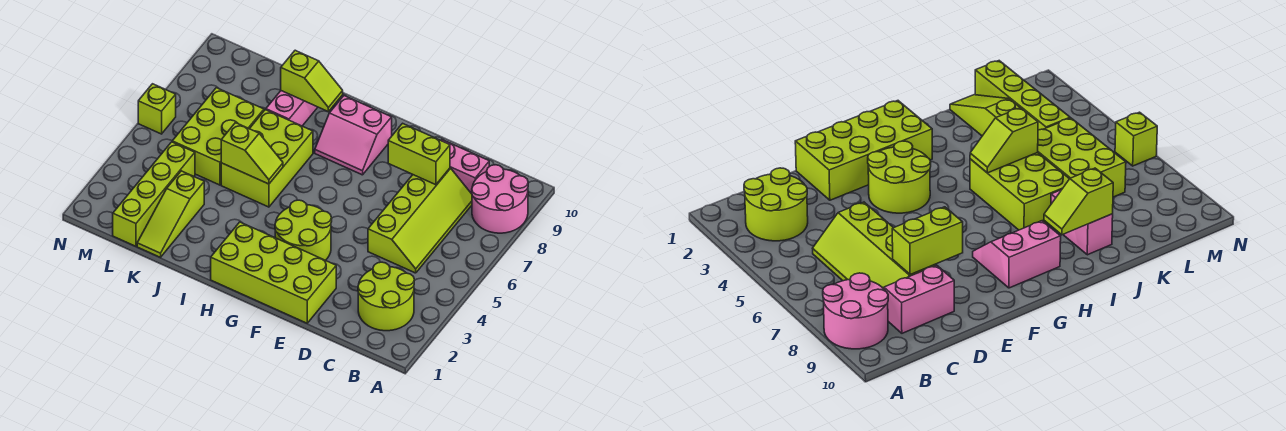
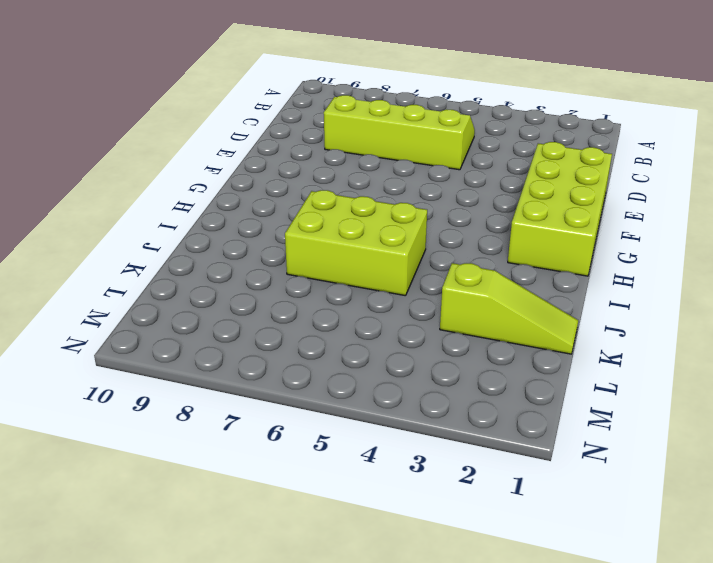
none -> pink 2x2 round brick [472,165,528,233]
none -> lime 2x2 round brick [358,262,414,331]
none -> pink 1x2 brick [441,140,489,194]

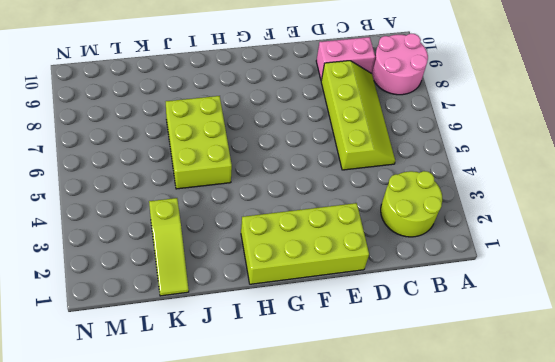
none -> lime 2x2 round brick [275,200,332,260]
none -> pink 2x2 slope [315,96,392,175]
none -> pink 1x2 brick [266,91,318,126]

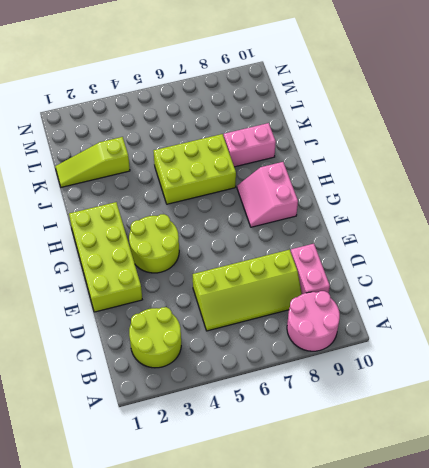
none -> lime 2x3 brick [172,88,264,185]
none -> lime 1x4 brick [113,142,195,246]
none -> lime 1x1 brick [138,84,176,134]

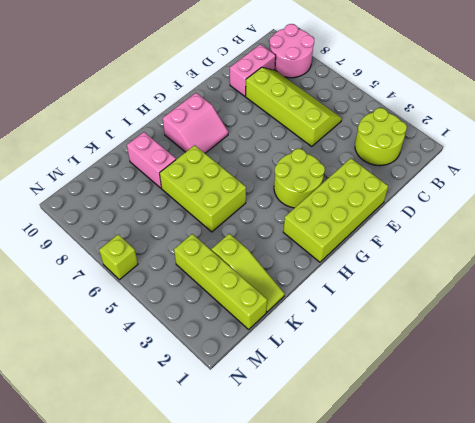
none -> lime 2x3 brick [172,88,264,185]
none -> lime 1x2 brick [388,123,450,185]
none -> lime 1x2 slope [221,123,283,184]

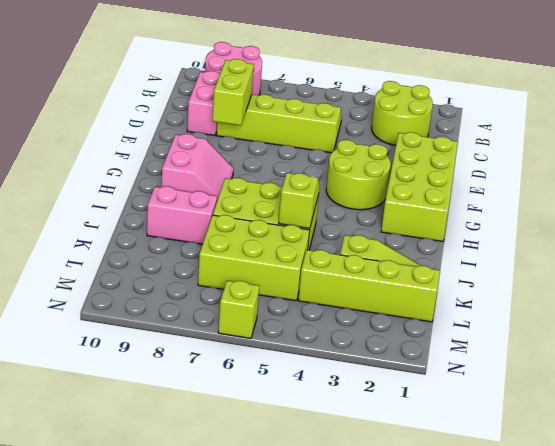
none -> lime 1x2 slope [281,50,343,112]

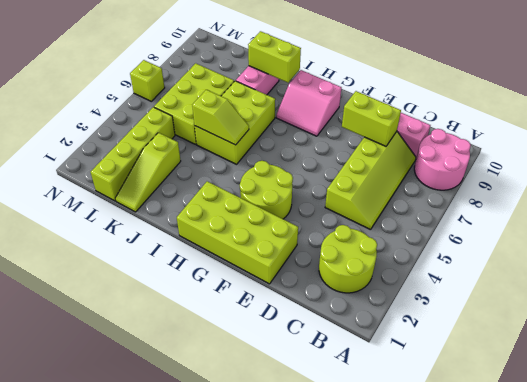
lime 1x2 brick [248,31,301,83] -> lime 1x2 slope [281,50,343,112]

